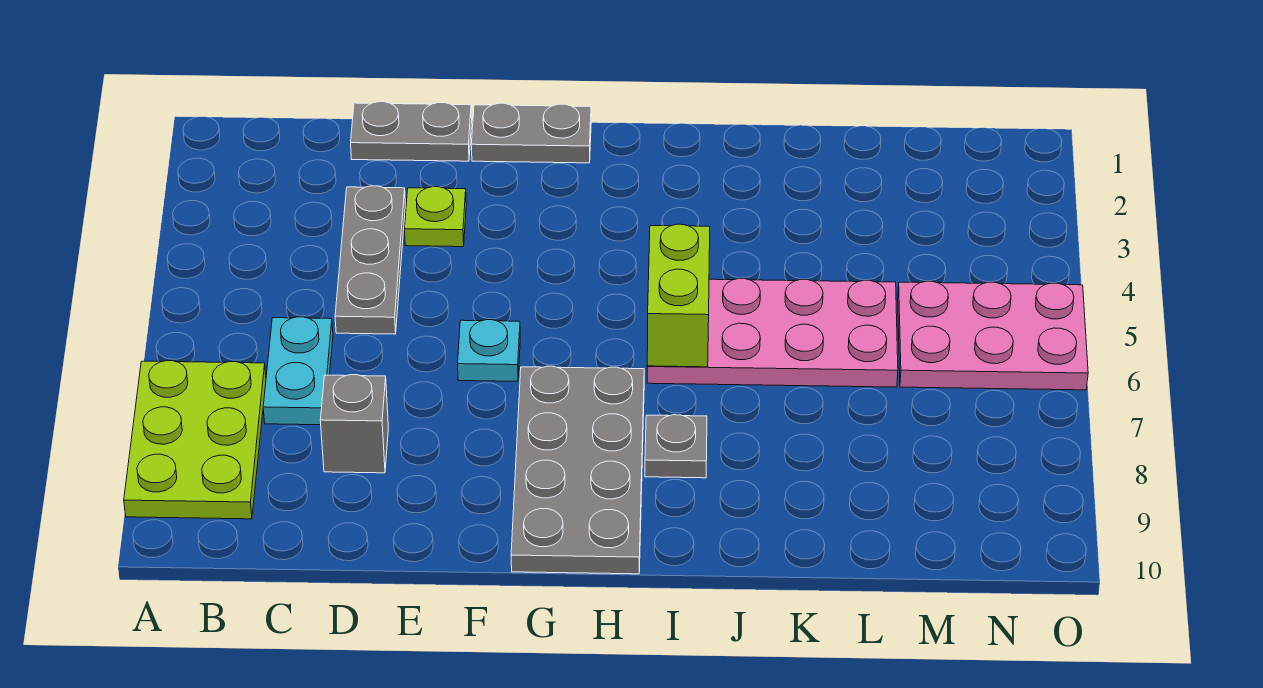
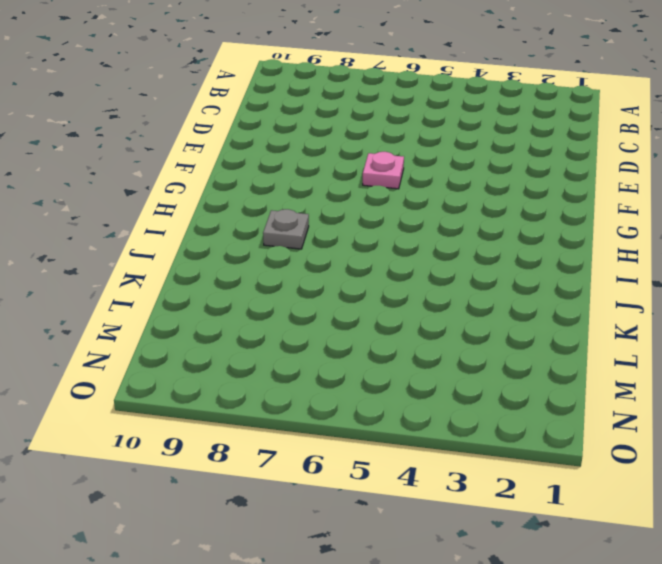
pink 1x1 plate [363,152,404,189] -> cyan 1x1 plate [458,320,520,381]
none -> lime 2x3 plate [124,361,266,519]
none -> cyan 1x2 plate [263,317,333,425]
none -> grey 1x2 plate [351,102,472,161]

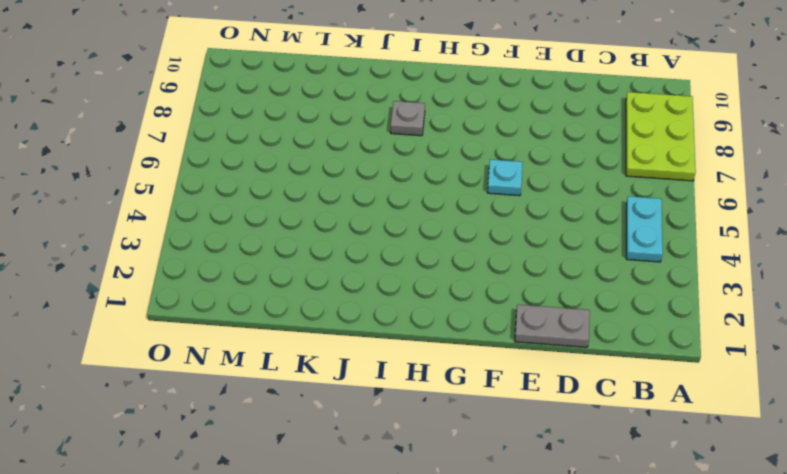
cyan 1x2 plate [626,196,663,262] -> cyan 1x2 plate moved to [263,317,333,425]
none -> grey 1x3 plate [335,186,405,334]
none -> grey 1x1 brick [320,375,388,473]
none -> lime 1x1 plate [405,187,466,247]

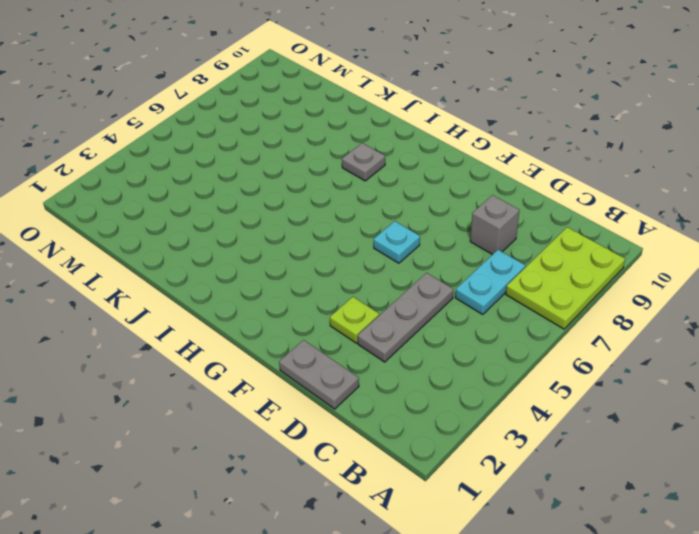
none -> grey 1x2 plate [471,103,591,163]
none -> grey 2x4 plate [511,366,644,574]
none -> pink 2x4 plate [647,279,898,387]

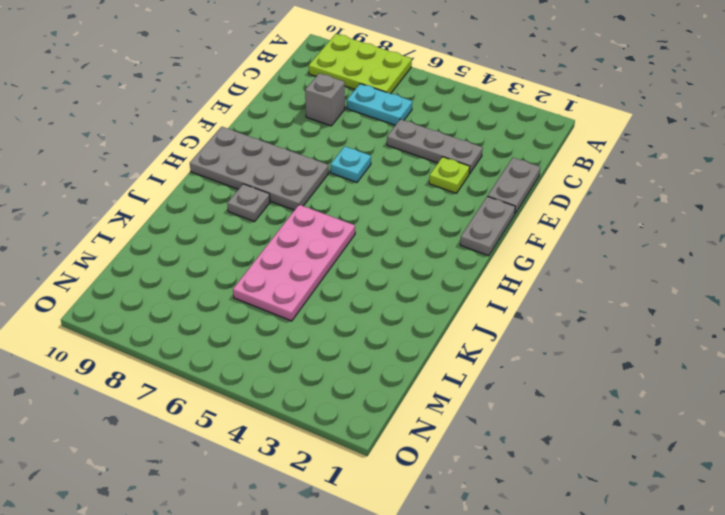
none -> pink 2x3 plate [898,281,1088,390]
none -> lime 1x2 brick [647,224,710,367]

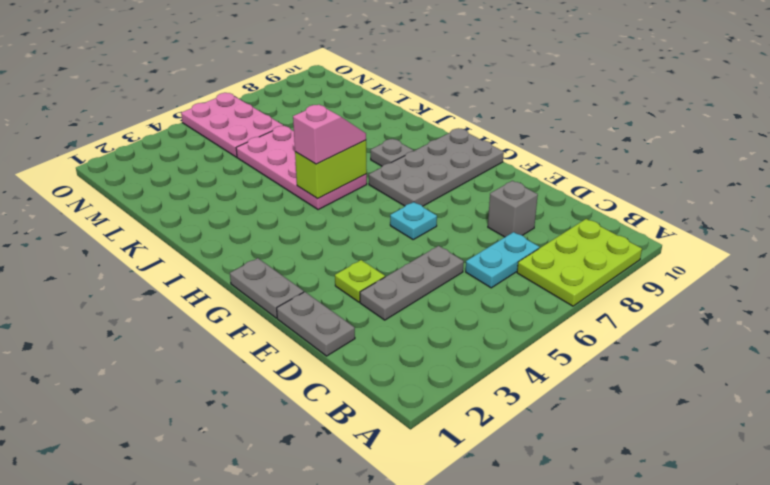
pink 1x2 slope [293,105,366,164] -> none

